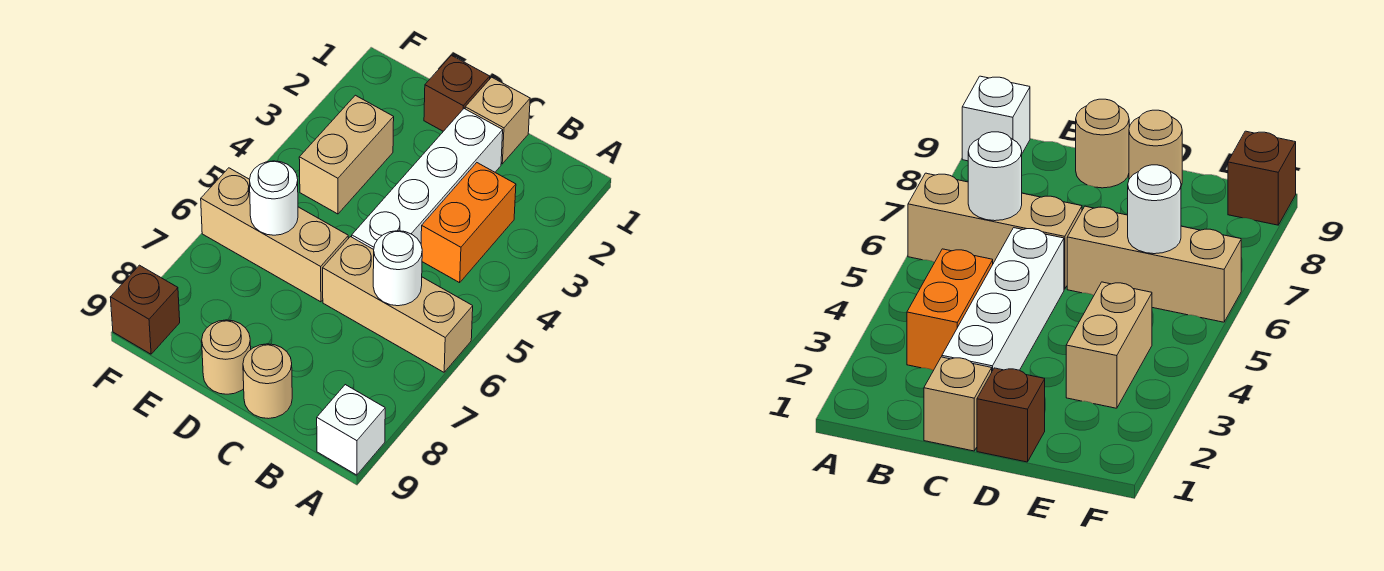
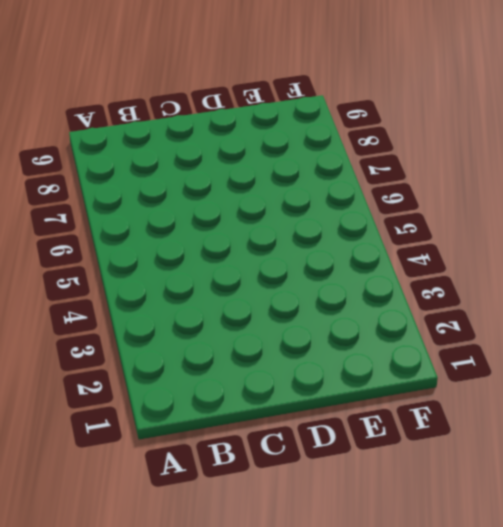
none -> tan 1x3 brick [323,237,473,372]
none -> white 1x1 brick [317,385,385,475]
none -> orange 1x2 brick [421,163,516,283]

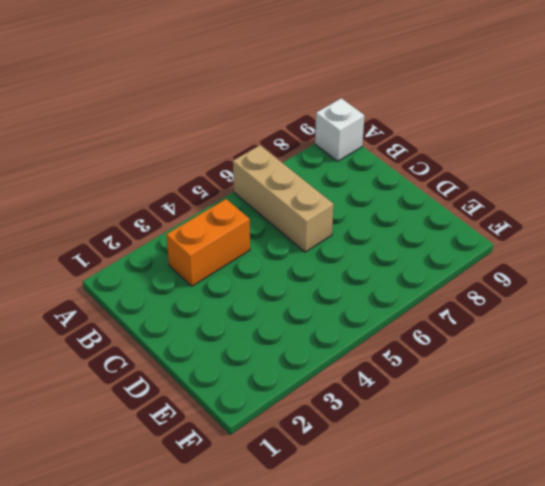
none -> tan 1x1 brick [465,77,530,164]
none -> white 1x4 brick [352,109,503,250]
none -> tan 1x1 round brick [243,344,292,419]

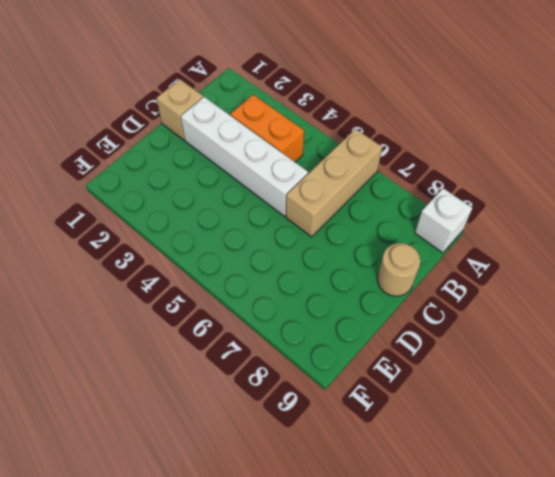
none -> brown 1x1 brick [424,55,490,131]
none -> tan 1x3 brick [201,168,348,302]
none -> tan 1x1 round brick [202,320,251,394]

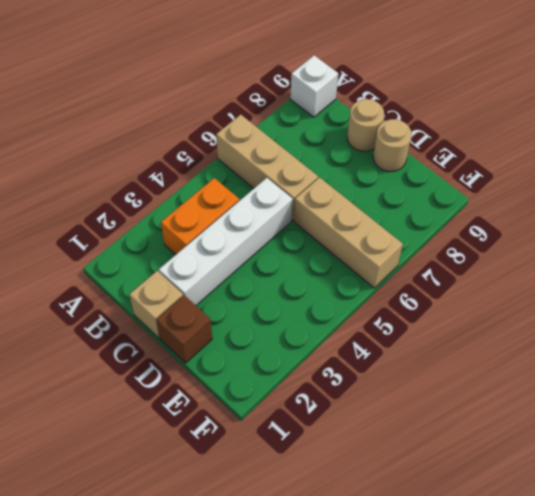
none -> tan 1x2 brick [299,95,394,214]
none -> brown 1x1 brick [110,265,180,354]
none -> white 1x1 round brick [373,231,422,306]

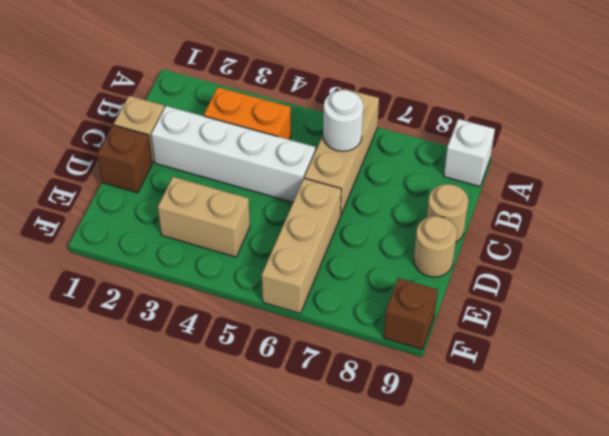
none -> white 1x1 round brick [250,161,298,235]

